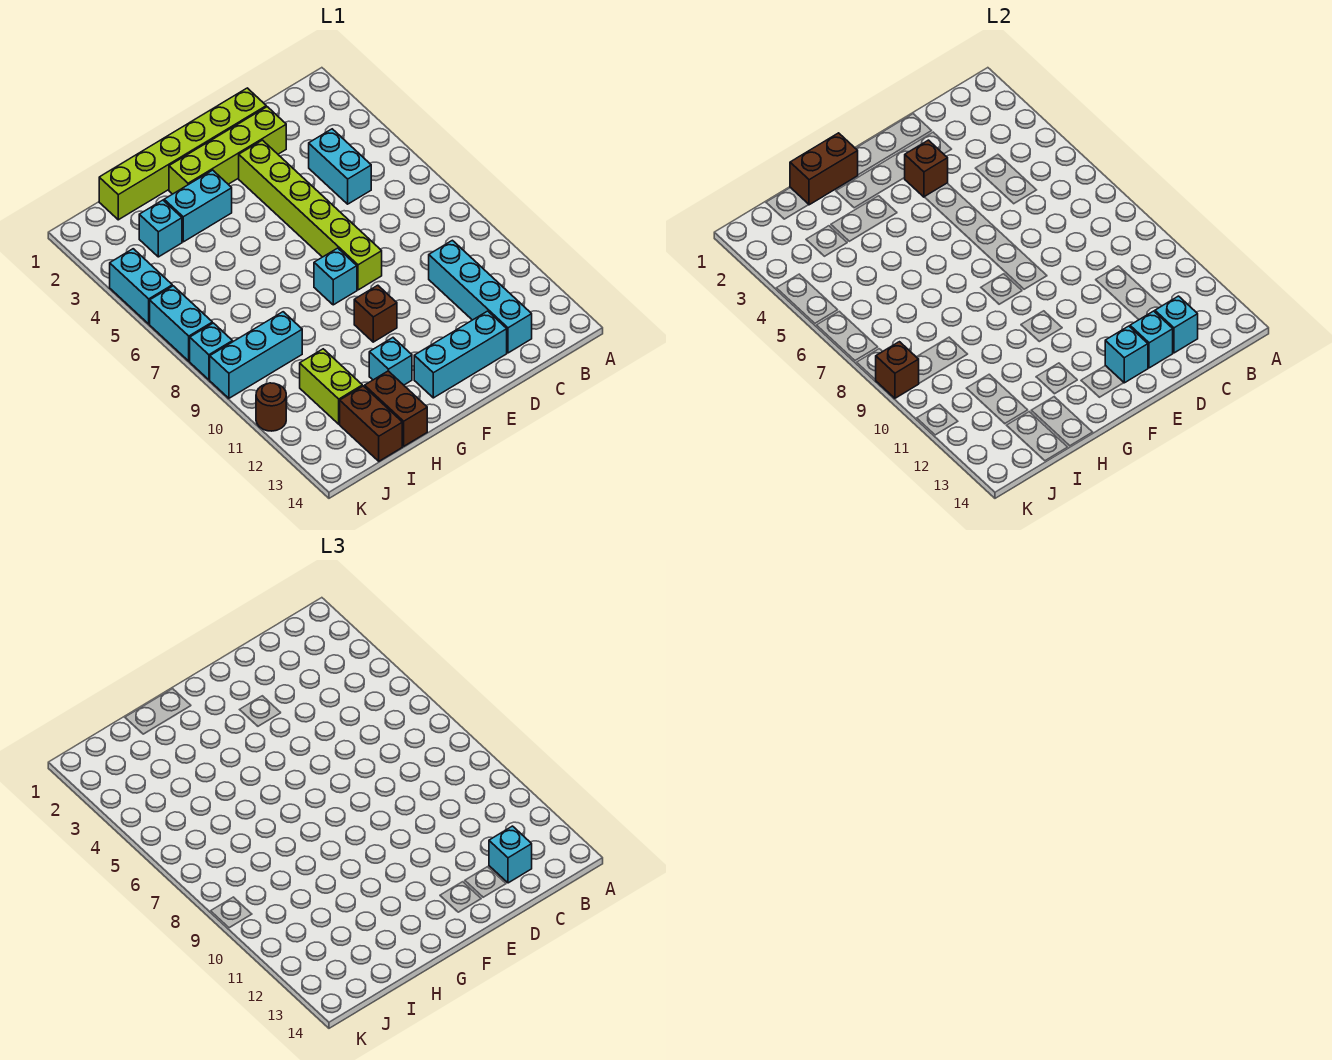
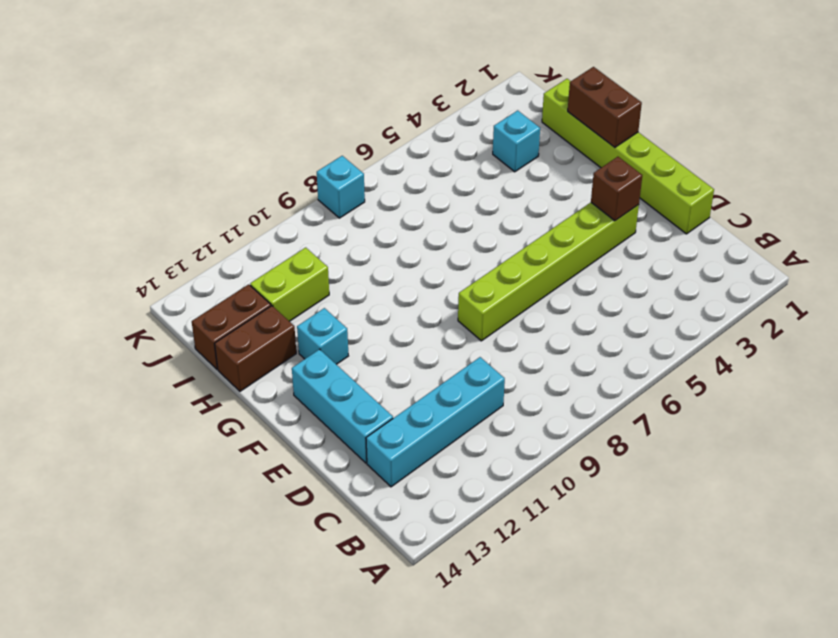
none -> cyan 1x2 brick [309,129,371,204]
none -> lime 1x4 brick [169,107,286,194]
none -> cyan 1x1 brick [314,248,357,305]

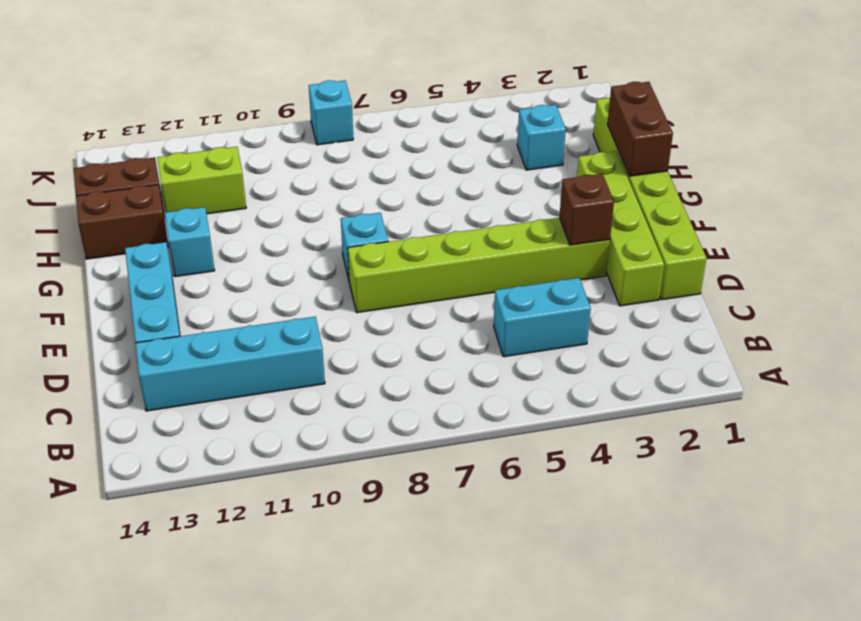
none -> brown 1x1 brick [354,285,397,342]
none -> cyan 1x2 brick [164,170,232,242]
none -> cyan 1x3 brick [210,312,302,398]

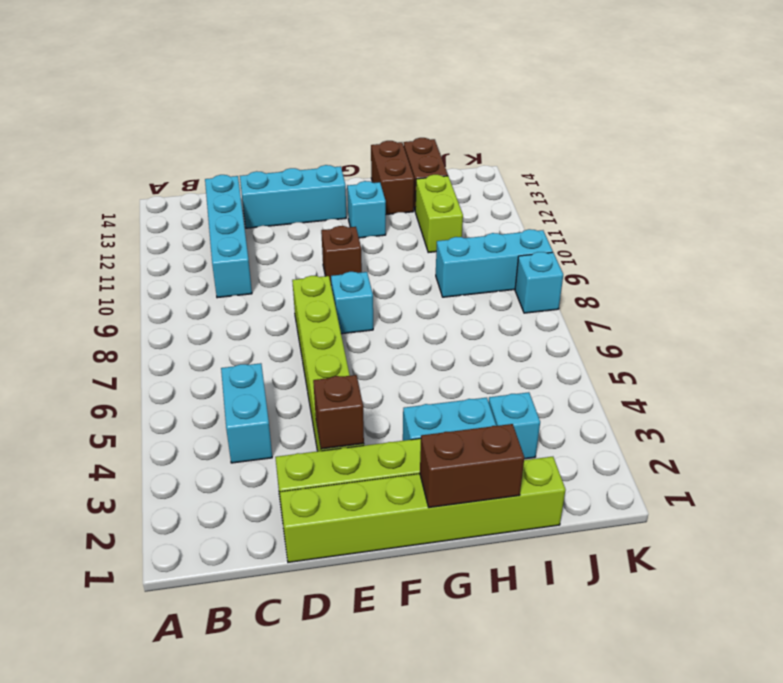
none -> cyan 1x2 brick [110,249,172,324]
none -> cyan 1x2 brick [150,286,212,361]
none -> brown 1x1 round brick [256,383,286,431]

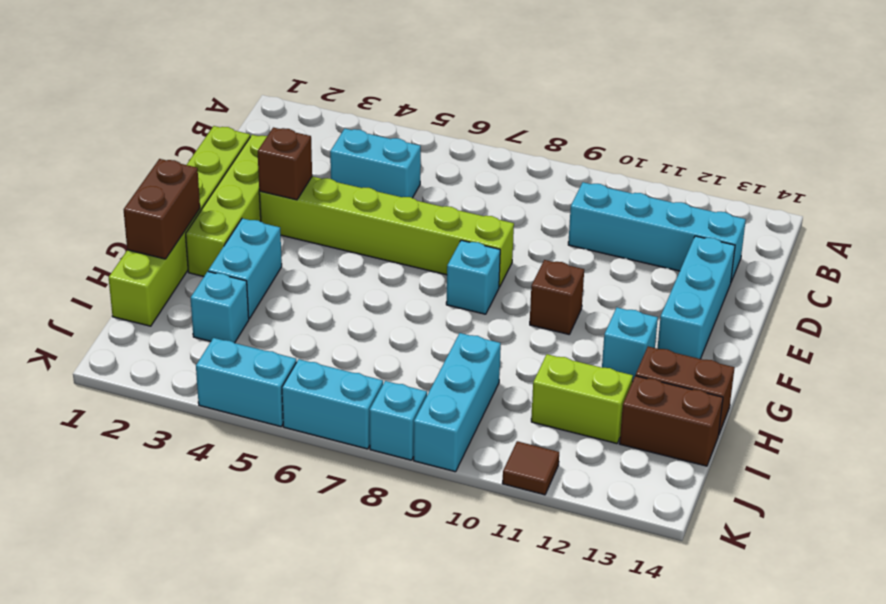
brown 1x1 tile [502,441,559,495] -> brown 1x1 round brick [256,383,286,431]
none -> cyan 1x1 brick [1155,296,1198,353]
none -> cyan 1x1 brick [1130,311,1173,368]
none -> cyan 1x1 brick [1105,326,1148,383]

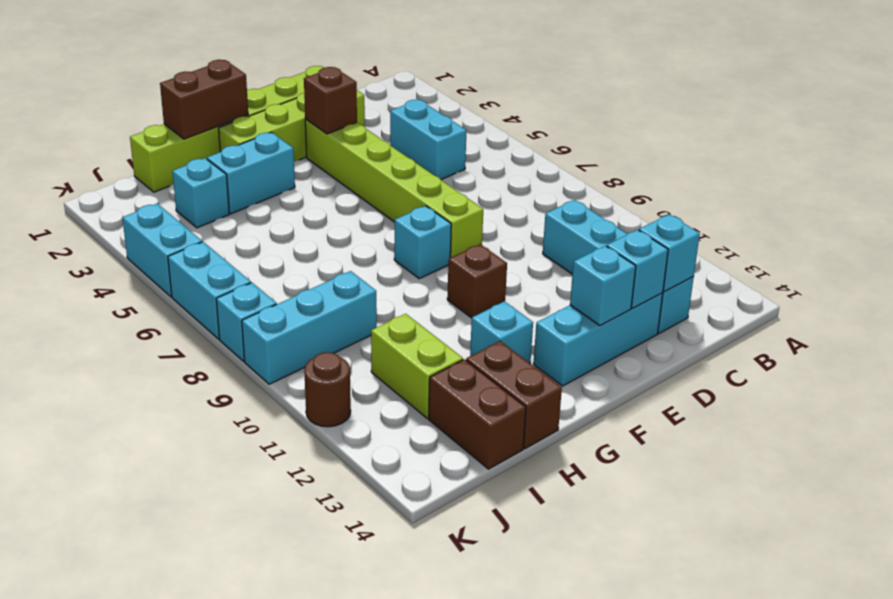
none -> brown 1x1 brick [876,342,919,398]
none -> cyan 1x1 brick [489,826,532,883]

